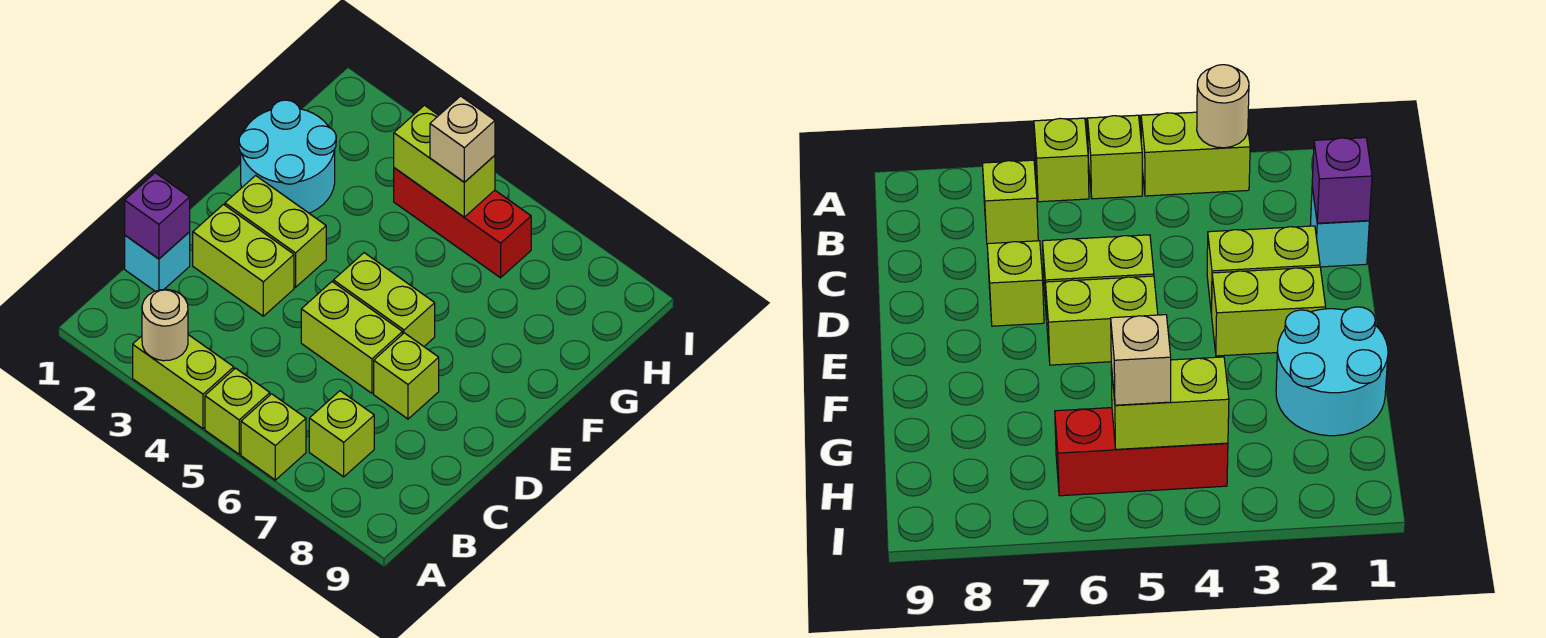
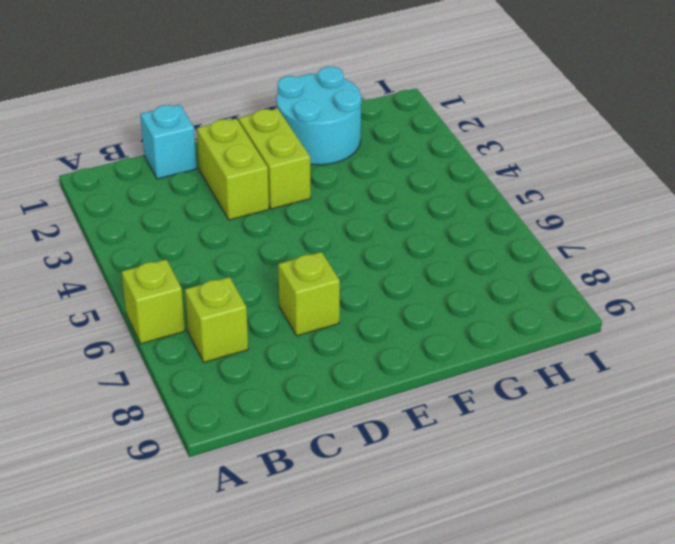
none -> lime 1x2 brick [133,335,234,429]
none -> lime 1x1 brick [205,368,270,454]
none -> lime 1x2 brick [301,282,403,393]

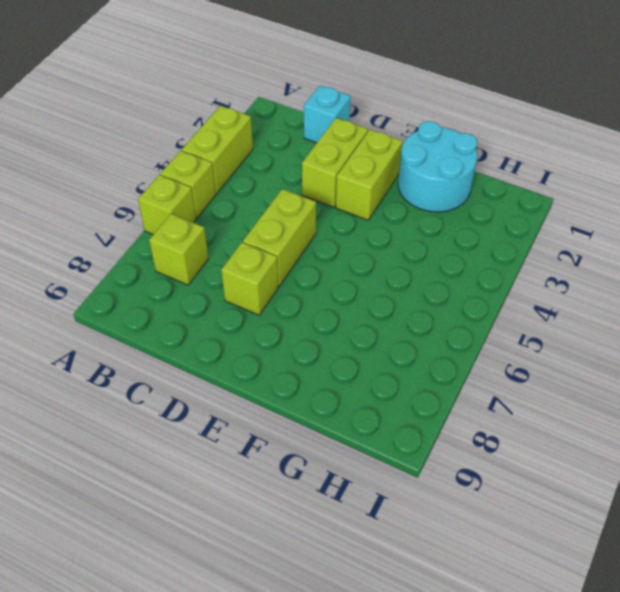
none -> lime 1x2 brick [333,253,435,346]
none -> red 1x3 brick [394,168,531,278]
none -> tan 1x1 round brick [142,289,188,361]

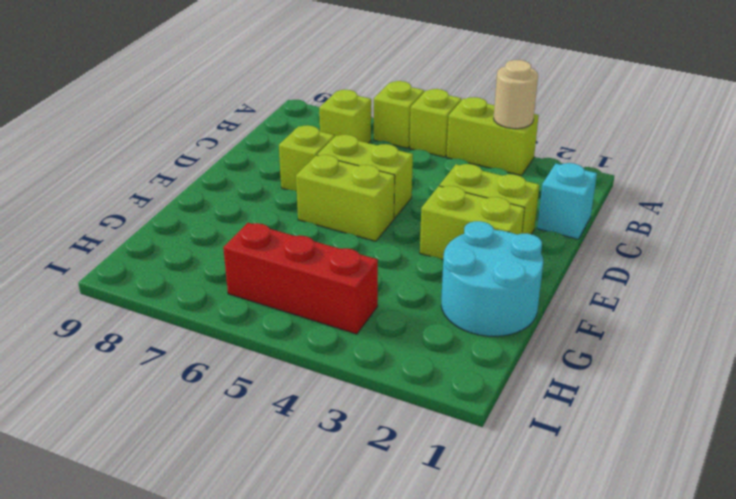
none -> purple 1x1 brick [125,173,190,259]
none -> lime 1x2 brick [394,105,495,217]
none -> tan 1x1 brick [430,96,495,182]

